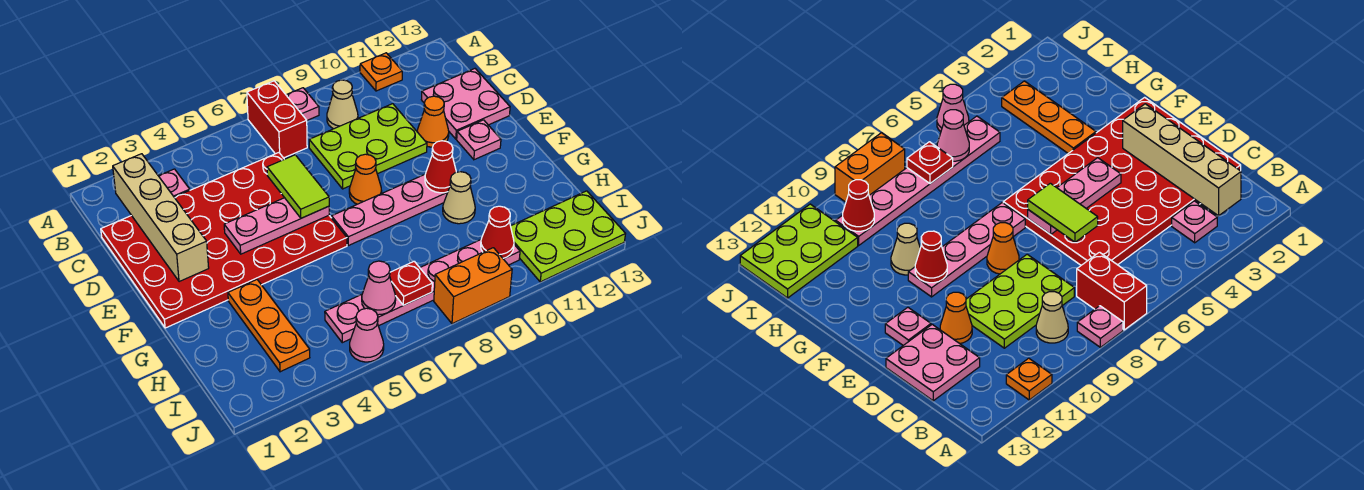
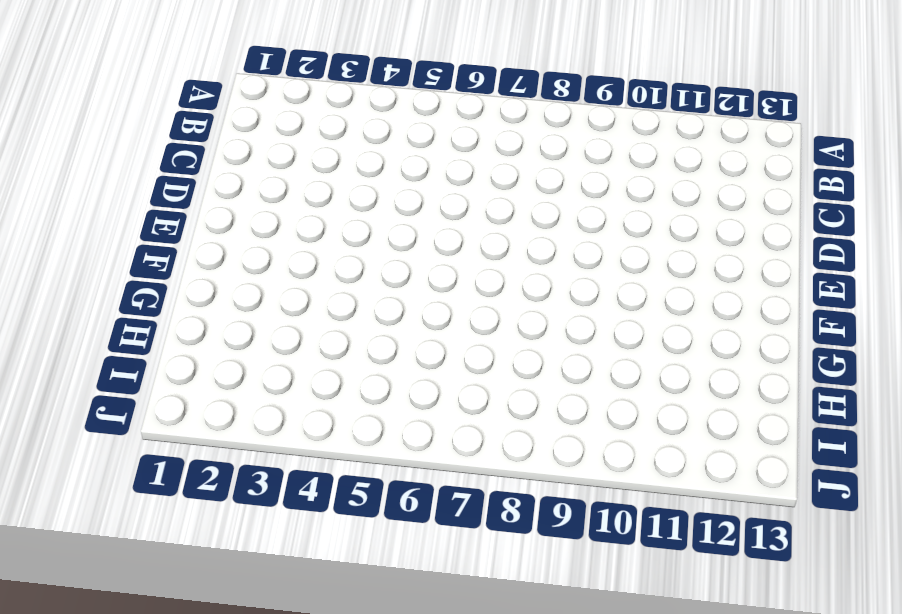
none -> red 1x2 brick [247,81,307,158]
none -> pink 1x1 plate [286,88,319,120]
none -> orange 1x1 plate [360,53,402,91]

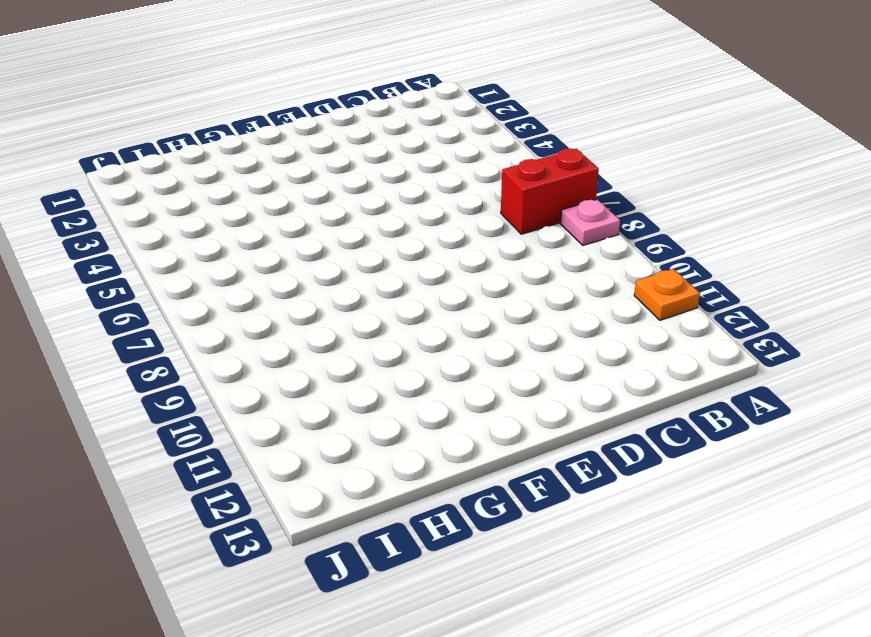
none -> pink 1x1 plate [159,169,190,197]
none -> tan 1x1 cone [327,80,358,129]
none -> red 4x6 plate [101,153,347,328]

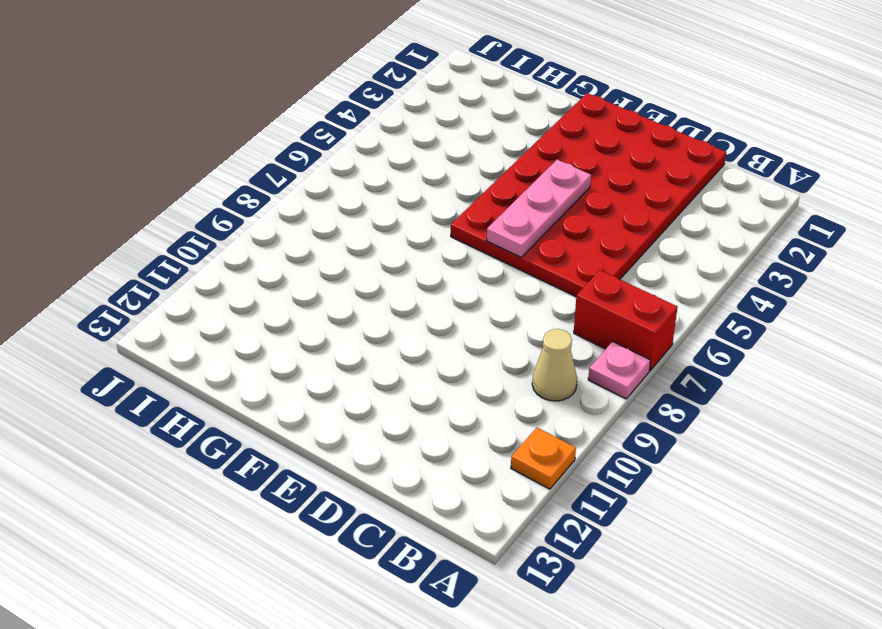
none -> pink 1x1 plate [159,169,190,197]
none -> lime 2x3 plate [309,104,427,189]
none -> pink 2x2 plate [421,69,510,139]

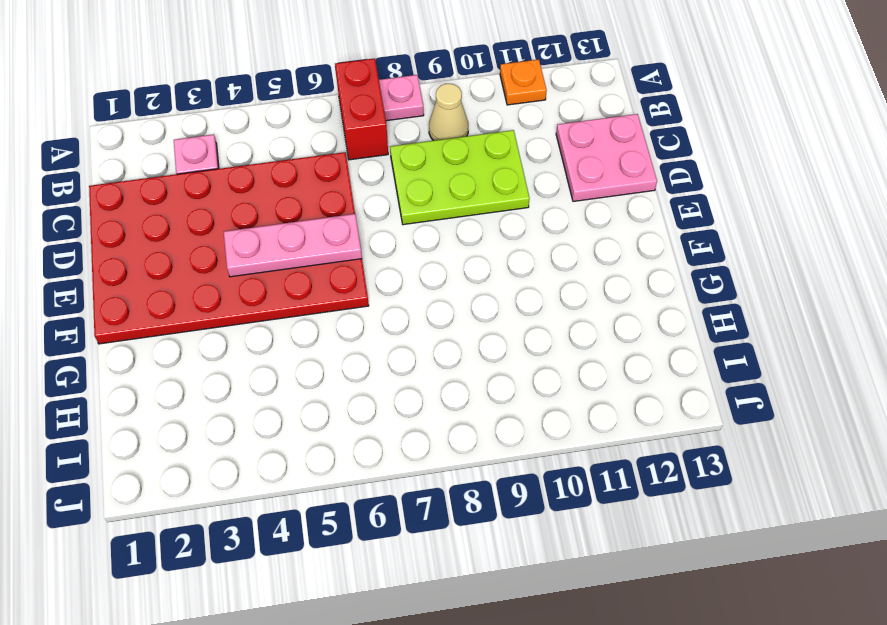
none -> orange 1x1 cone [417,96,449,147]
none -> orange 1x1 cone [349,154,382,204]
none -> pink 1x1 plate [457,120,501,160]

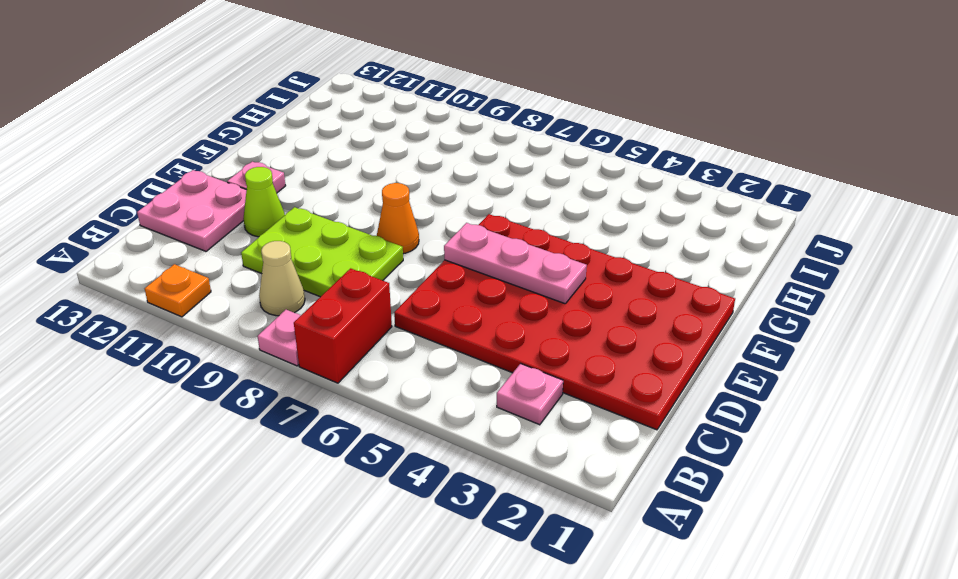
lime 1x1 cone [243,167,285,237] -> orange 1x1 cone [417,96,449,147]
none -> pink 1x4 plate [332,175,448,245]
none -> orange 1x3 plate [228,280,310,372]
none -> tan 1x1 cone [443,172,475,224]

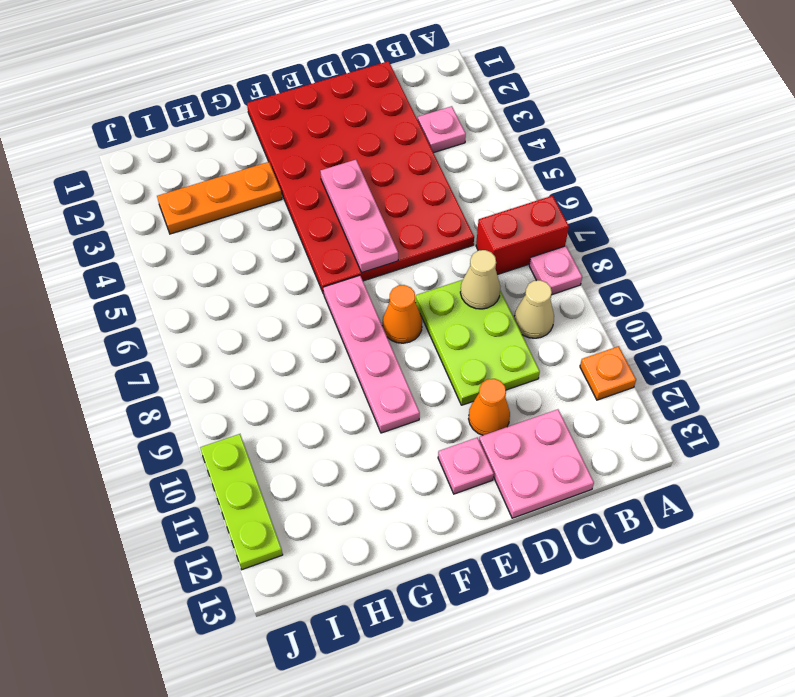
tan 1x1 cone [460,250,500,309] -> tan 1x1 cone moved to [443,172,475,224]
lime 1x3 plate [200,434,283,570] -> lime 2x3 plate [511,191,625,282]
none -> pink 1x6 plate [325,240,520,343]
none -> pink 1x1 cone [350,308,384,362]
none -> orange 1x2 brick [434,248,512,324]

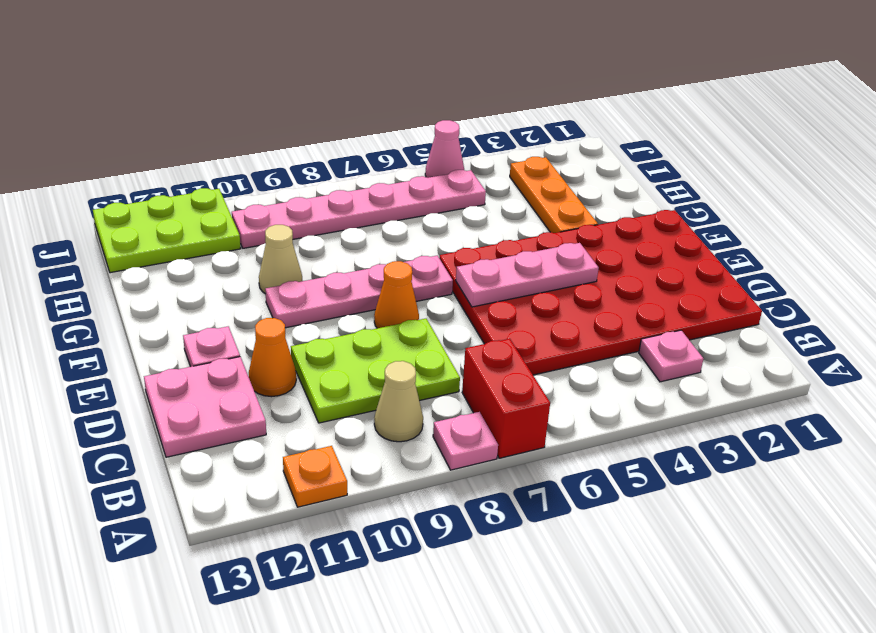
none -> orange 1x2 brick [434,248,512,324]
none -> tan 1x4 brick [113,154,209,282]
none -> red 1x1 cone [425,141,456,193]

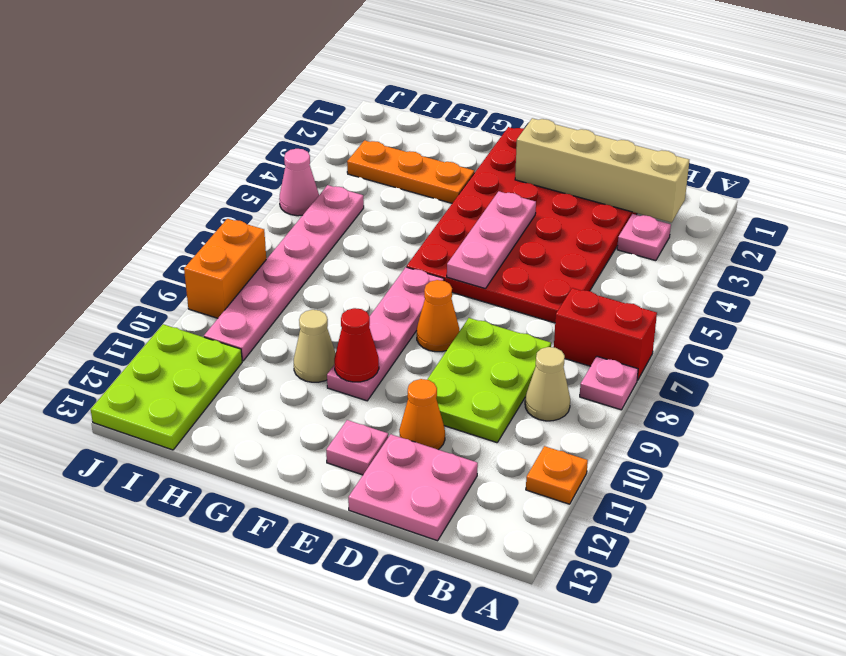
none -> pink 1x1 cone [362,261,396,315]
none -> red 1x1 plate [390,261,432,305]
none -> red 1x1 cone [481,206,514,258]

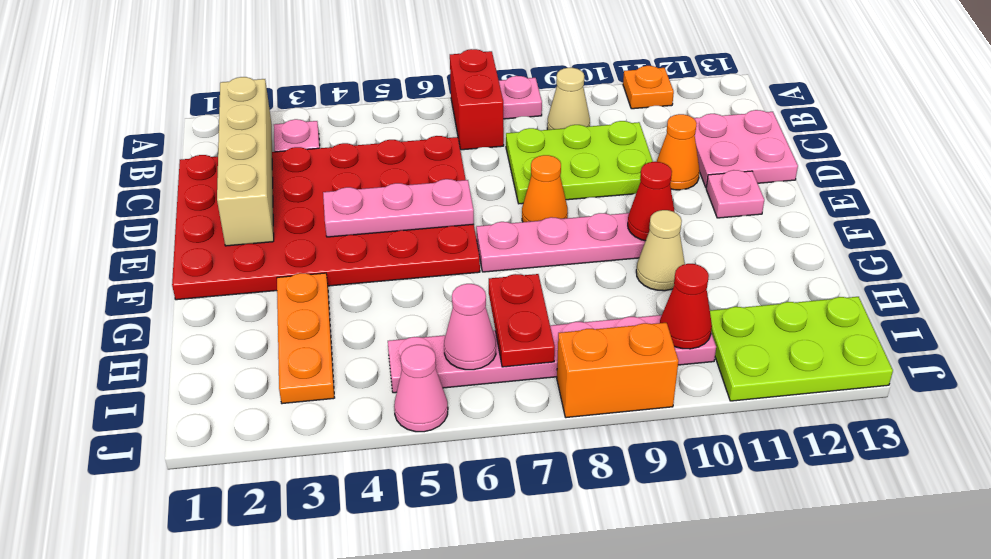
red 1x2 plate [489,274,555,367] -> red 1x1 plate [390,261,432,305]
none -> lime 1x2 tile [267,155,329,218]

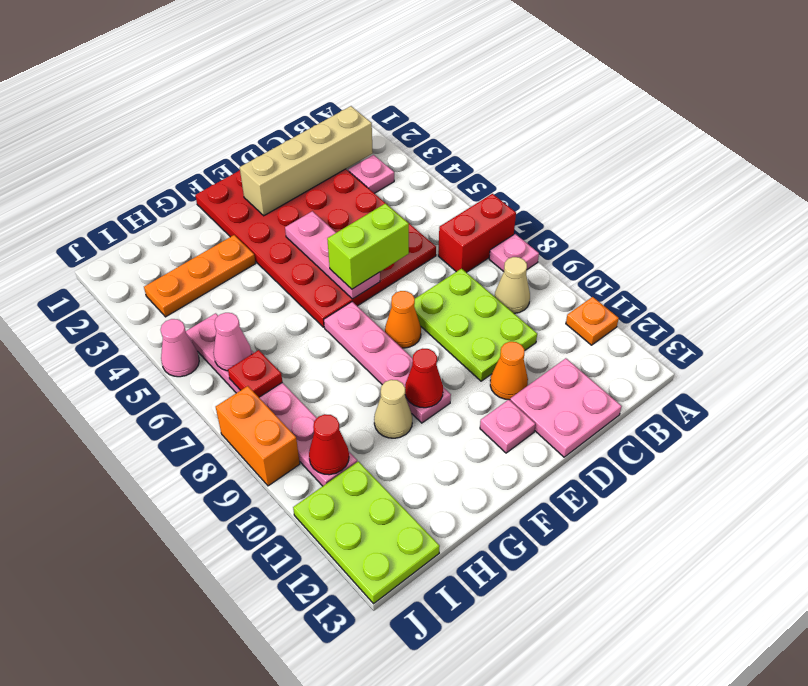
lime 1x2 brick [327,203,409,289] -> lime 1x2 tile [267,155,329,218]

